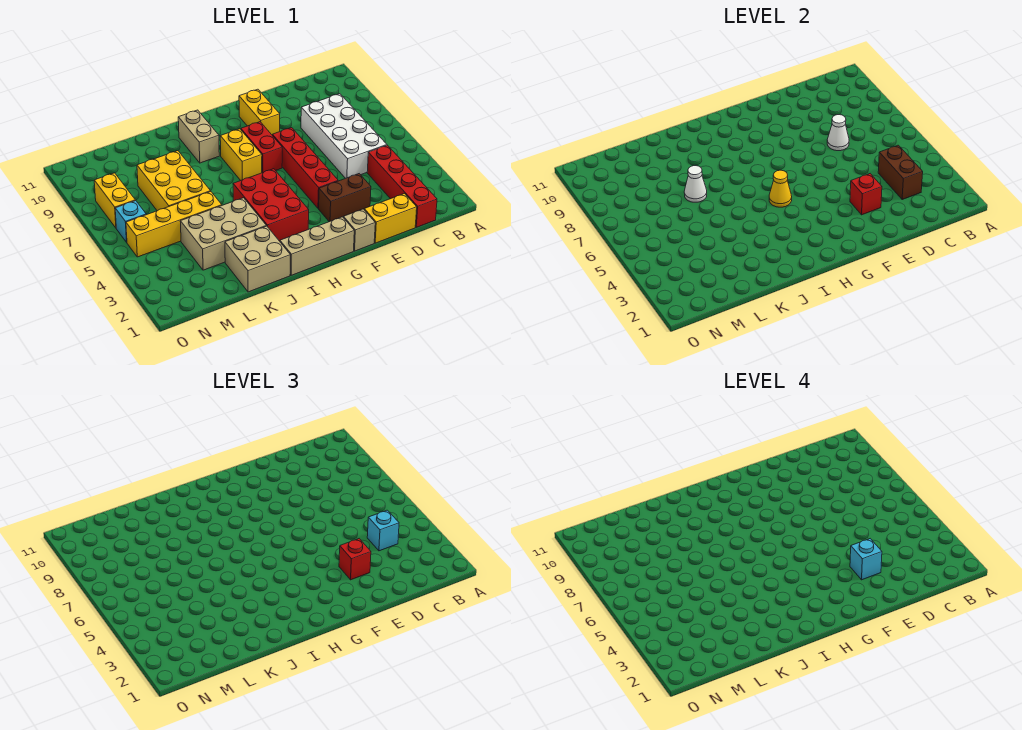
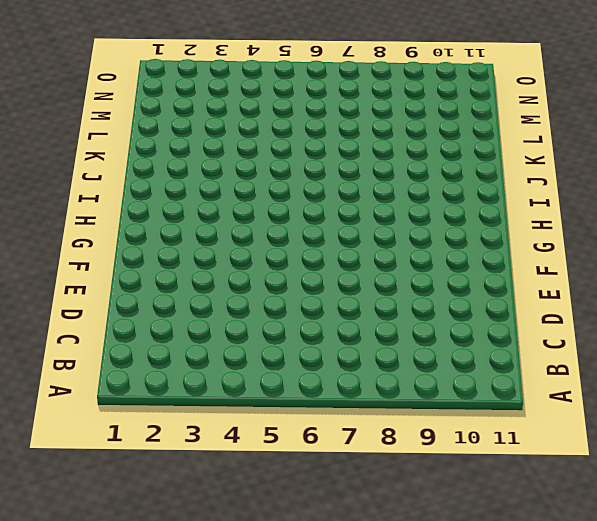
none -> red 1x4 brick [367,145,437,227]
none -> white 2x4 brick [301,94,387,178]
none -> yellow 1x2 brick [364,194,417,243]

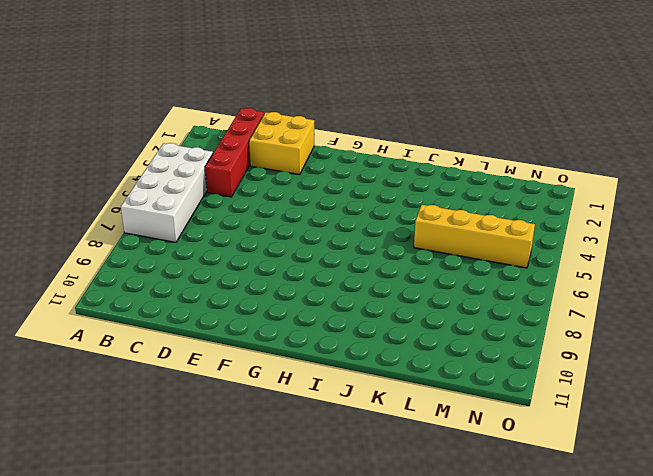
white 2x4 brick [121,143,213,242] -> white 2x4 brick moved to [301,94,387,178]
yellow 2x2 brick [249,112,314,174] -> yellow 1x2 brick [364,194,417,243]
none -> brown 1x2 brick [319,174,371,222]
none -> tan 1x1 brick [343,209,375,251]
none -> red 1x4 brick [272,128,338,209]

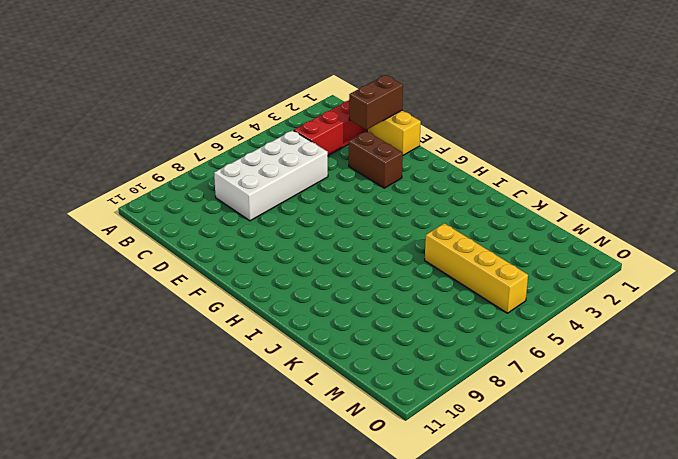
brown 1x2 brick [349,75,403,130] -> brown 1x2 brick moved to [878,145,923,199]
none -> tan 1x1 brick [343,209,375,251]
none -> red 1x4 brick [272,128,338,209]
none -> yellow 1x2 brick [239,89,280,135]

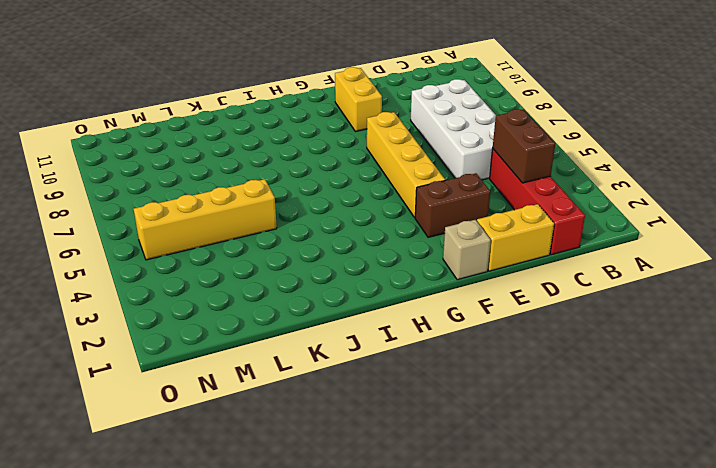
yellow 1x4 brick [367,112,445,218] -> red 1x4 brick [272,128,338,209]
none -> tan 1x3 brick [280,217,354,275]
none -> red 1x2 brick [241,122,282,173]
none -> red 2x3 brick [233,169,309,241]

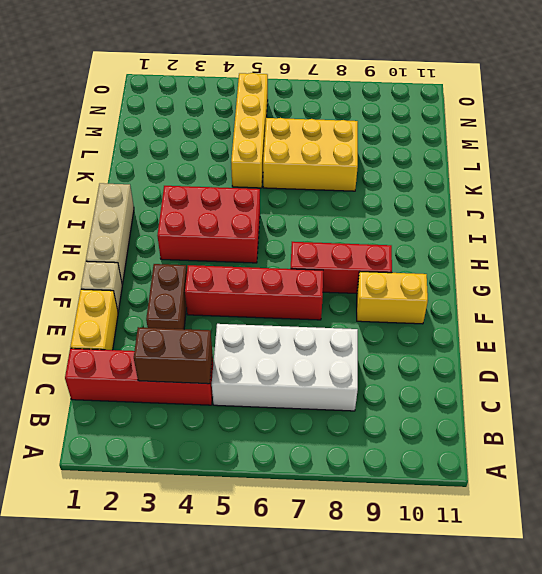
red 1x3 brick [291,242,392,294] -> red 1x2 brick [241,122,282,173]
none -> yellow 1x2 brick [220,129,262,180]
none -> tan 1x2 brick [178,110,219,163]
none -> tan 2x2 brick [225,226,290,292]

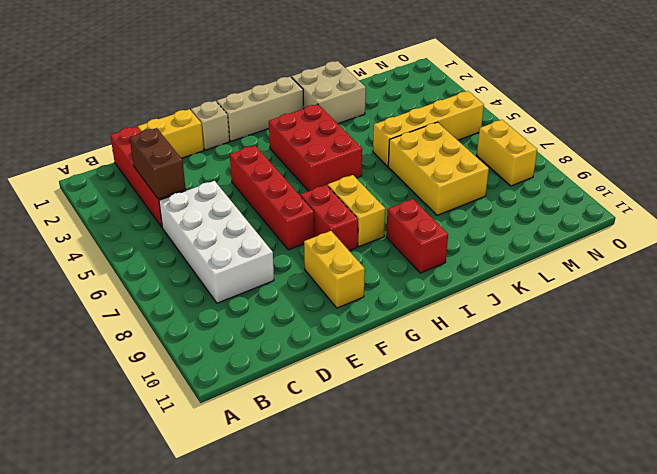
red 1x2 brick [386,199,448,273] -> tan 1x2 brick [178,110,219,163]
none -> brown 1x2 brick [319,174,371,222]
none -> tan 2x3 brick [180,198,266,270]
none -> cyan 1x1 brick [115,201,146,242]

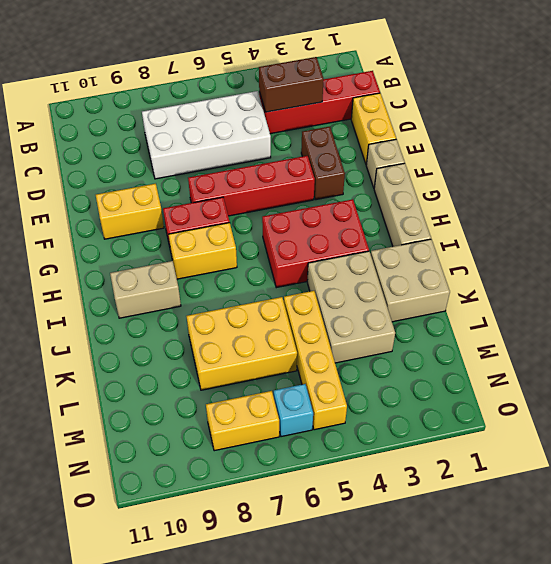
none -> white 1x1 cone [827,115,849,151]
none -> red 1x1 brick [850,174,882,215]
none -> yellow 1x1 cone [769,170,792,207]

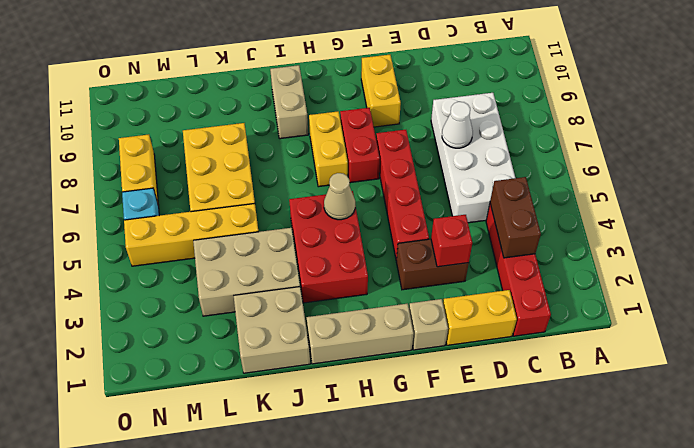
tan 1x1 cone [324,173,355,220] -> yellow 1x1 cone [769,170,792,207]
none -> white 1x1 cone [684,166,707,202]
none -> cyan 1x1 brick [367,510,399,551]
none -> red 1x1 brick [339,539,371,580]

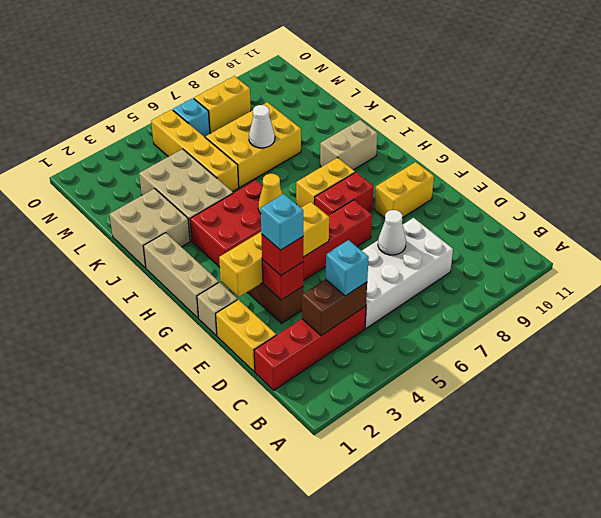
yellow 1x4 brick [219,202,329,297] -> none

